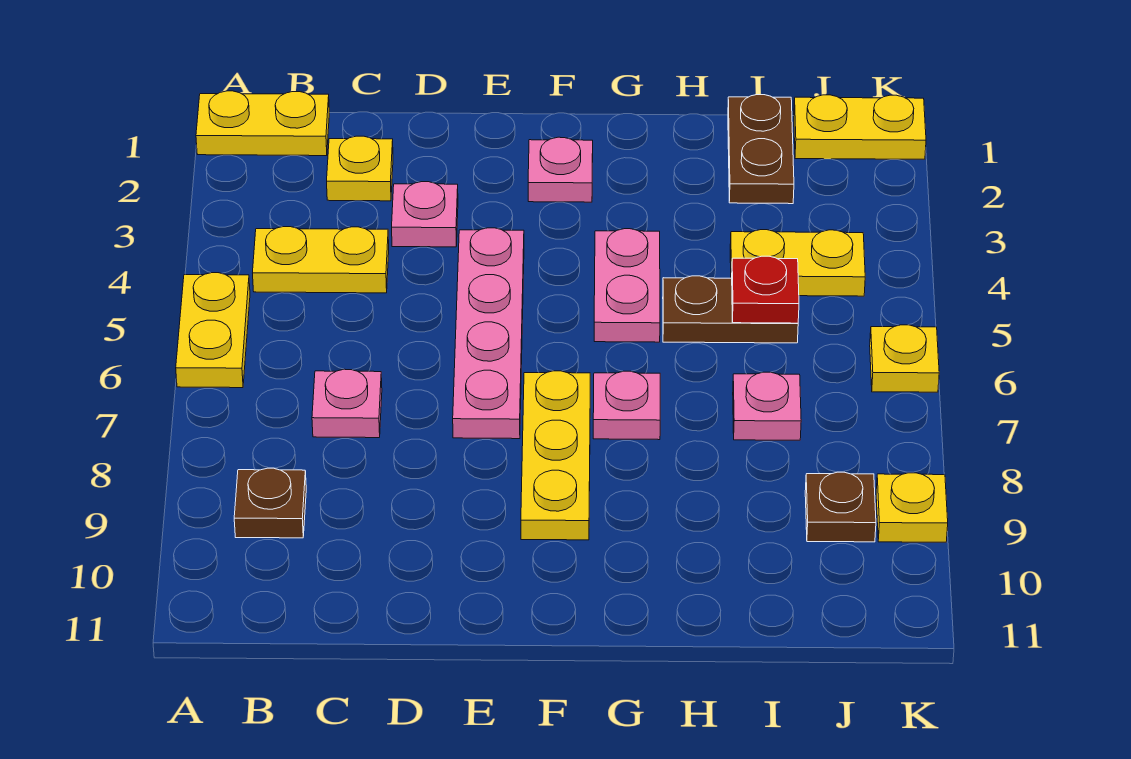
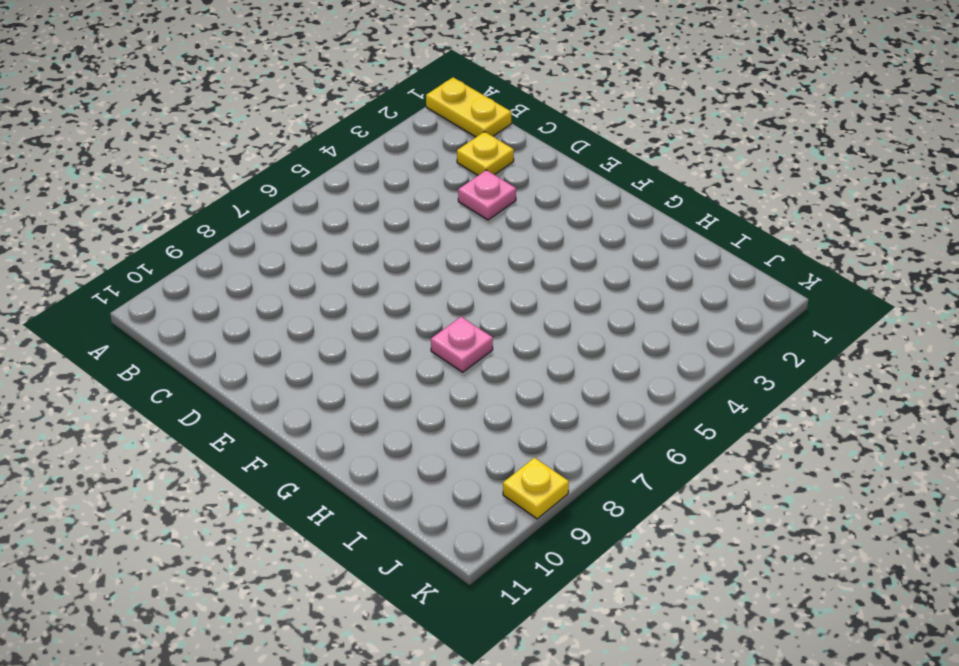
none -> yellow 1x2 plate [176,273,250,388]
none -> yellow 1x2 plate [253,227,389,293]
none -> brown 1x1 plate [234,468,306,538]

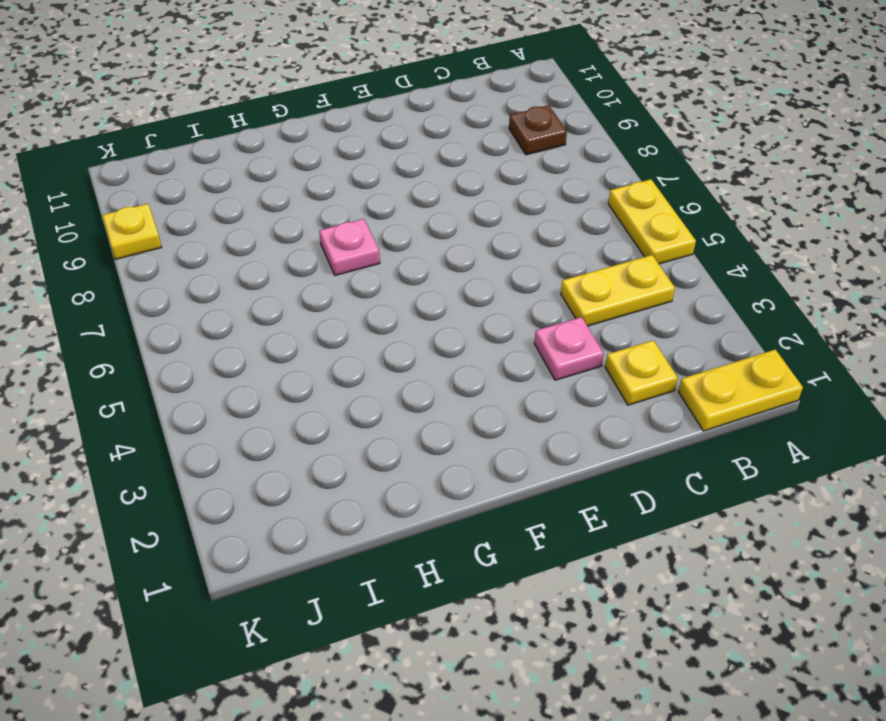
none -> pink 1x1 plate [312,369,382,438]
none -> pink 1x4 plate [453,228,524,439]
none -> pink 1x1 plate [528,137,593,202]

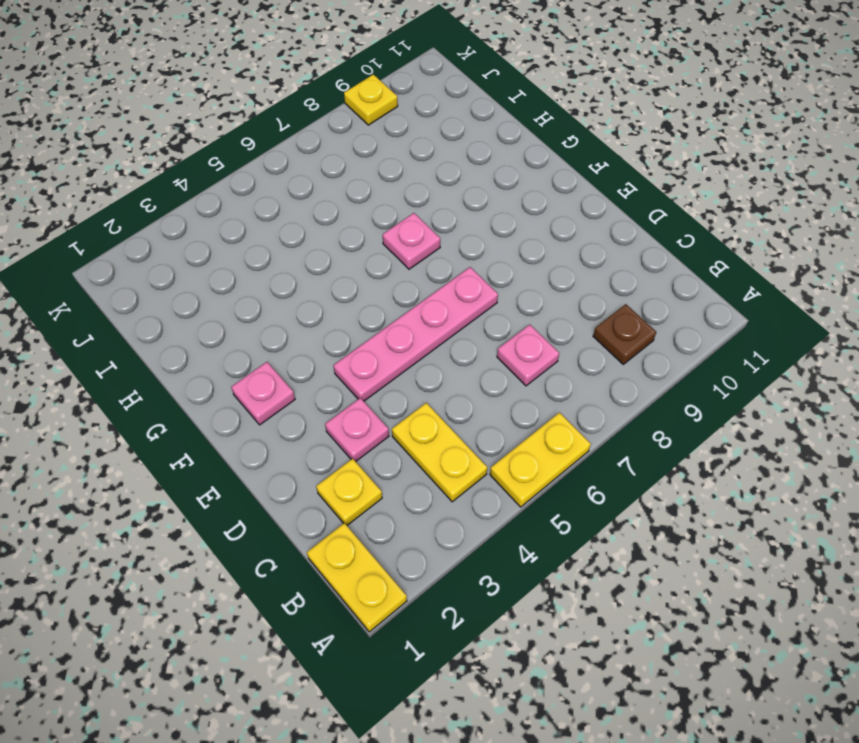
none -> yellow 1x3 plate [521,371,590,540]
none -> pink 1x2 plate [594,229,660,342]
none -> brown 1x2 plate [663,276,798,343]

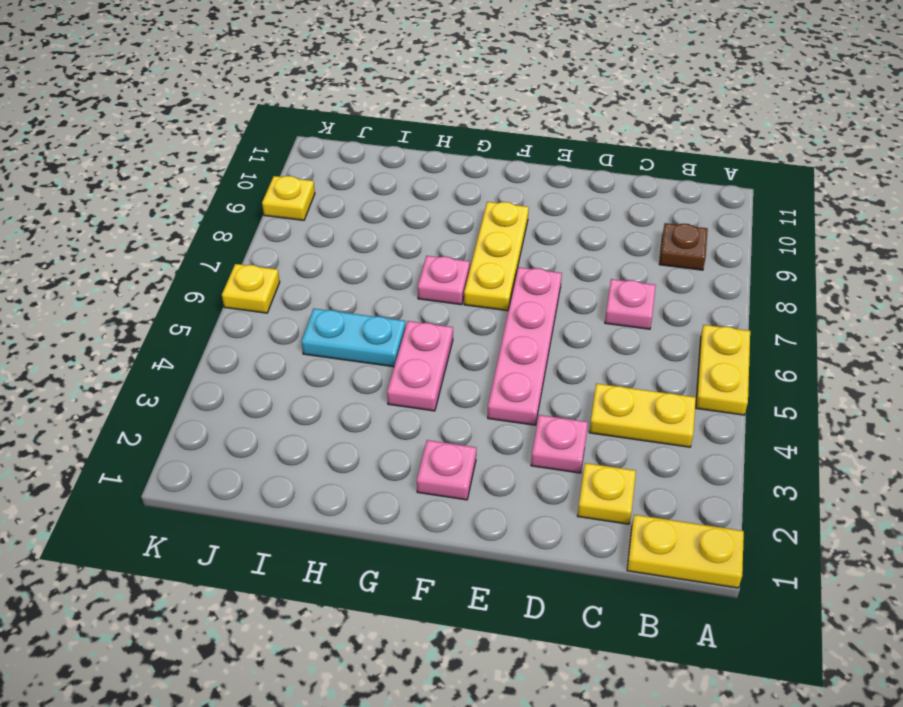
cyan 1x2 plate [301,309,406,367] -> brown 1x2 plate [663,276,798,343]
none -> brown 1x2 plate [728,95,794,204]
none -> yellow 1x2 plate [730,230,865,296]
none -> pink 1x1 plate [733,372,801,440]

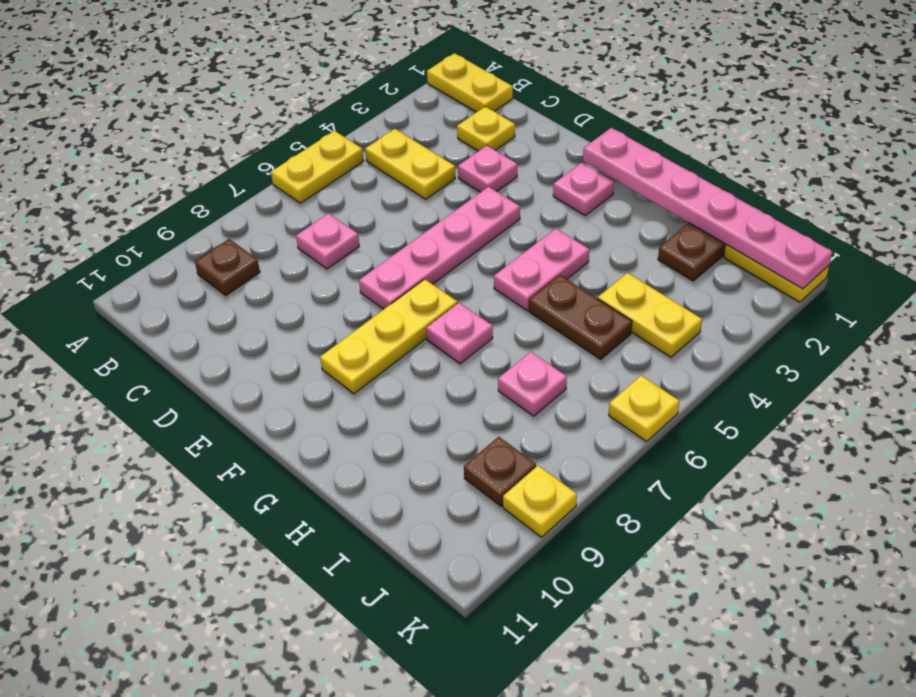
pink 1x6 plate [583,128,832,289] -> none
none -> red 1x1 plate [732,256,799,323]

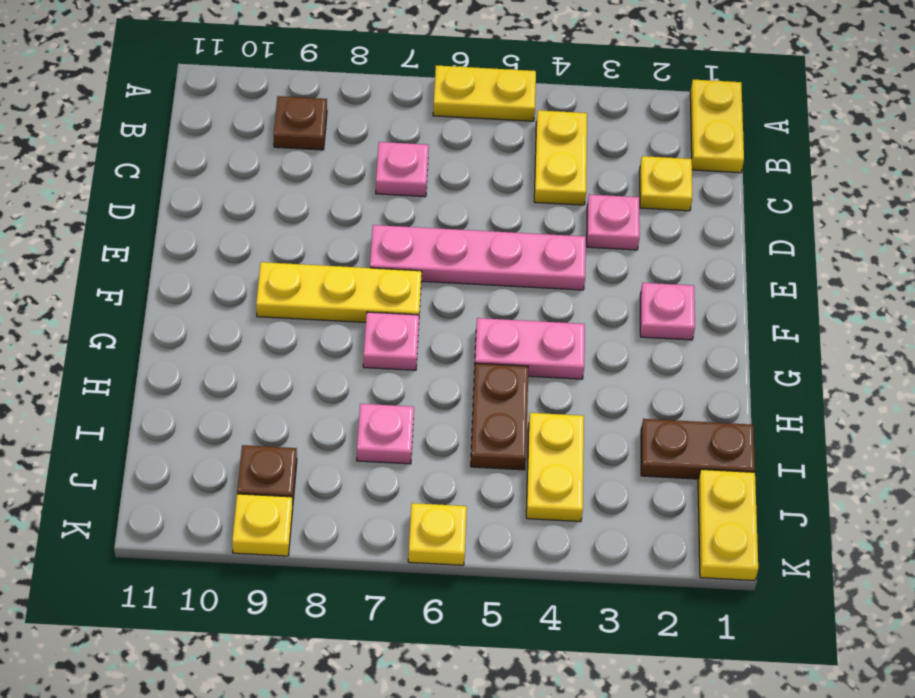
none -> red 1x1 plate [732,256,799,323]

